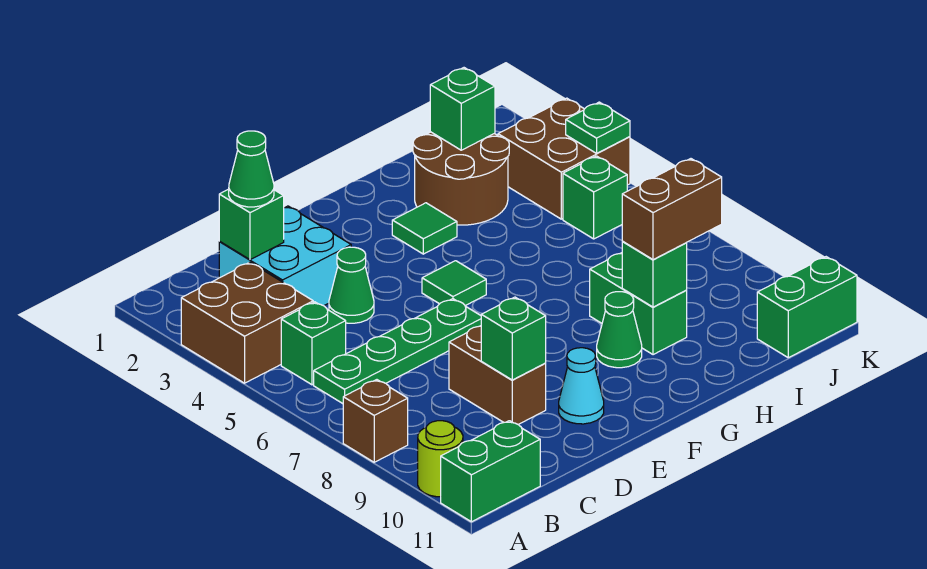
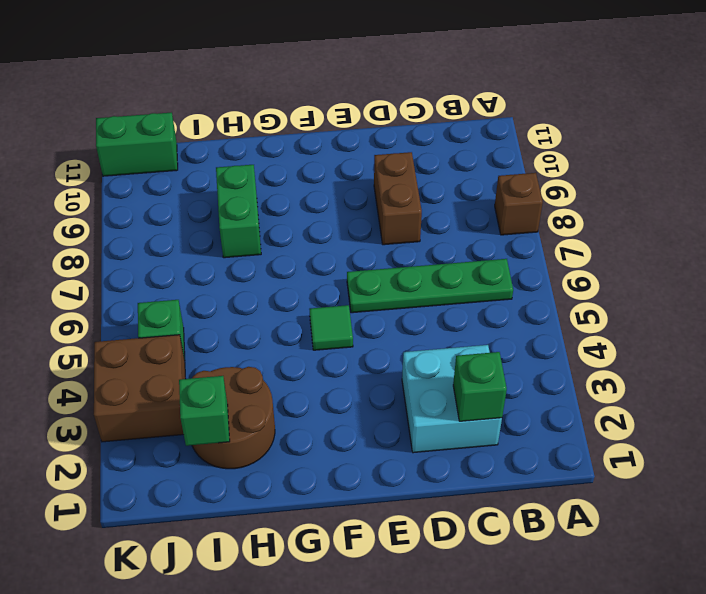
none -> brown 2x2 brick [181,262,313,383]
none -> lime 1x1 round brick [418,421,463,497]
none -> green 1x2 brick [441,421,540,522]

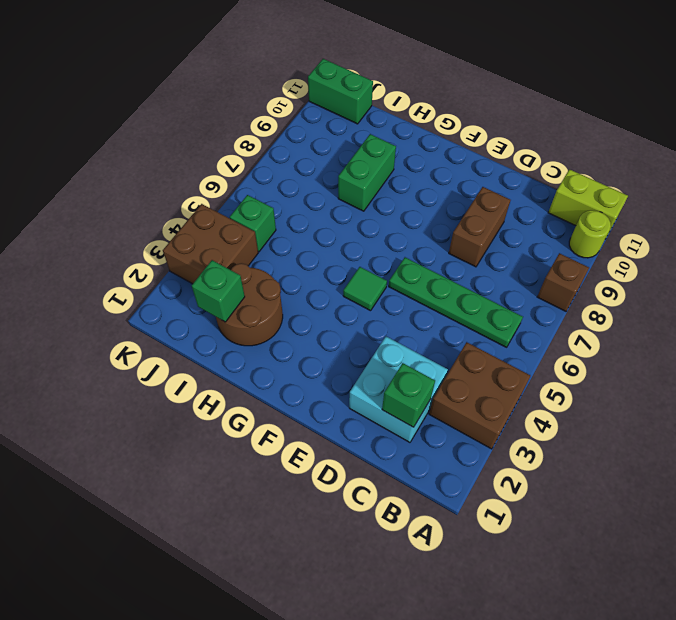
lime 1x2 brick [548,169,628,239] -> green 1x2 brick [441,421,540,522]
none -> green 1x1 brick [281,302,346,385]
none -> green 1x1 cone [329,247,374,323]
none -> cyan 1x1 cone [559,348,604,424]

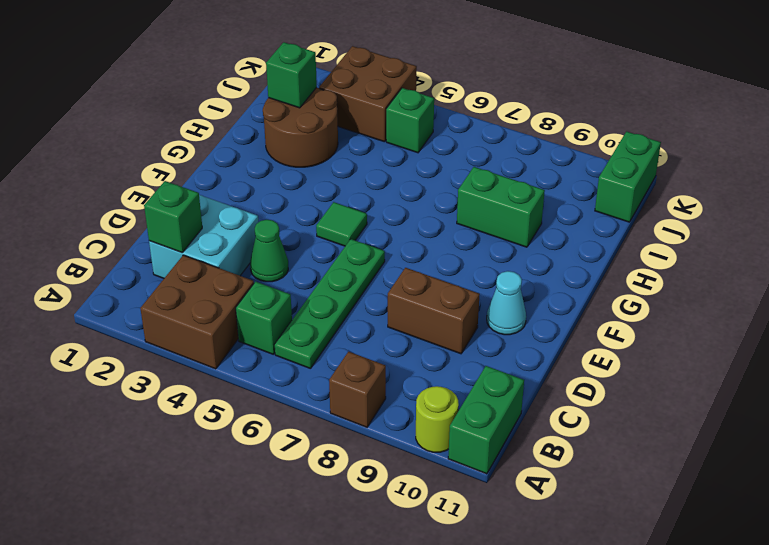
none -> green 1x1 tile [392,203,457,254]
none -> green 1x1 cone [597,292,642,368]
none -> green 1x1 brick [481,297,546,380]

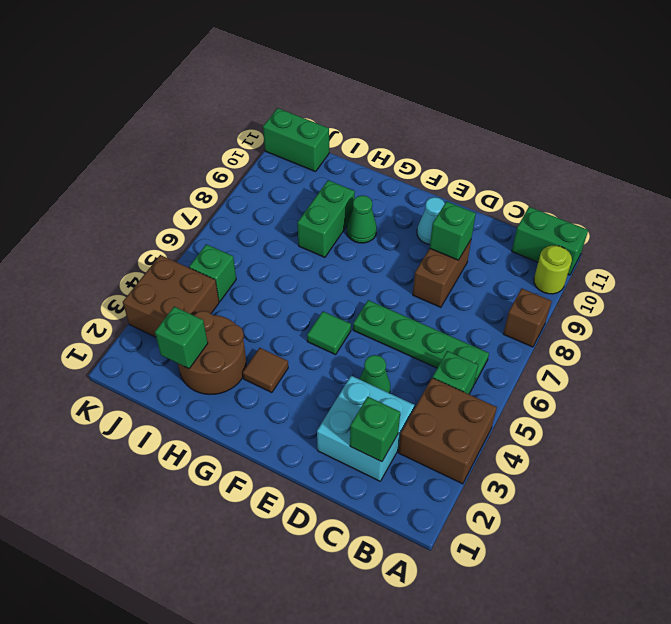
brown 1x1 tile [243,348,288,393] -> green 1x1 tile [392,203,457,254]
none -> green 1x1 brick [622,242,687,307]
none -> green 1x1 plate [566,102,630,153]
none -> green 1x1 cone [229,131,274,207]

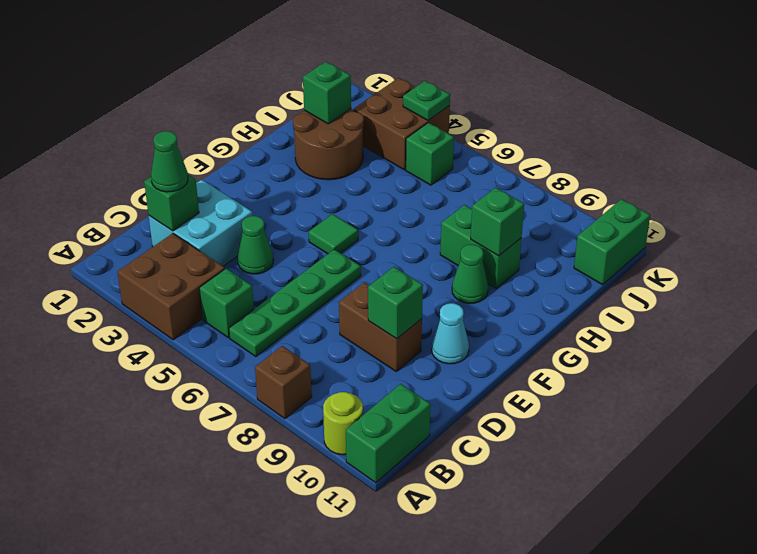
none -> green 1x1 tile [392,203,457,254]
none -> brown 1x2 brick [622,159,722,260]

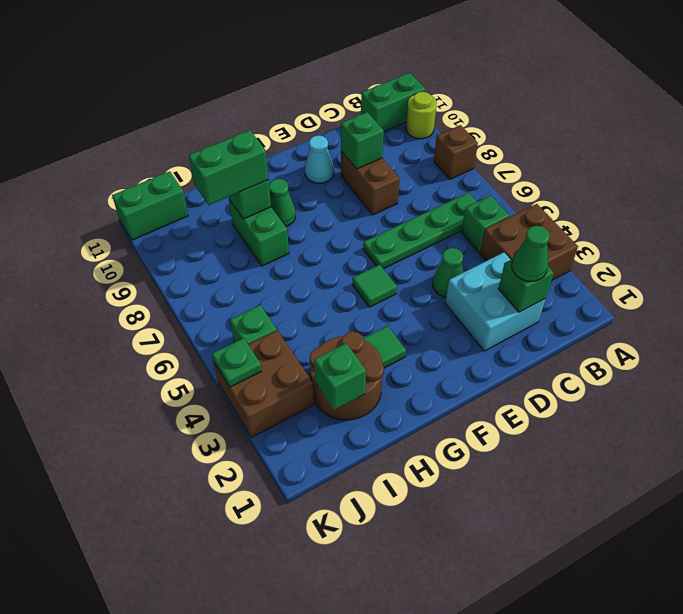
green 1x2 brick [189,130,269,205] -> brown 1x2 brick [622,159,722,260]

